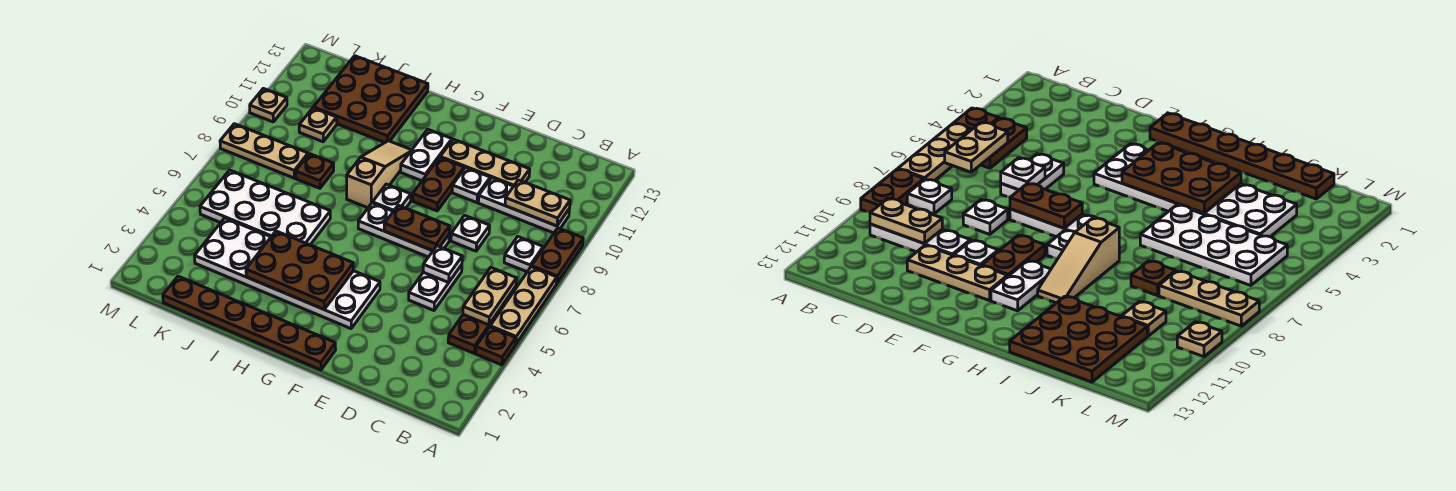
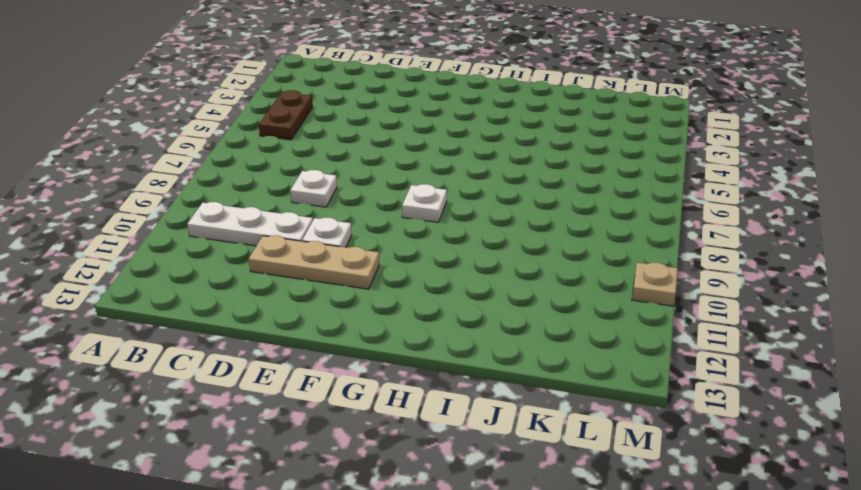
none -> brown 1x1 plate [476,327,516,365]
none -> tan 1x3 plate [490,267,557,344]
none -> brown 1x2 plate [532,228,583,284]

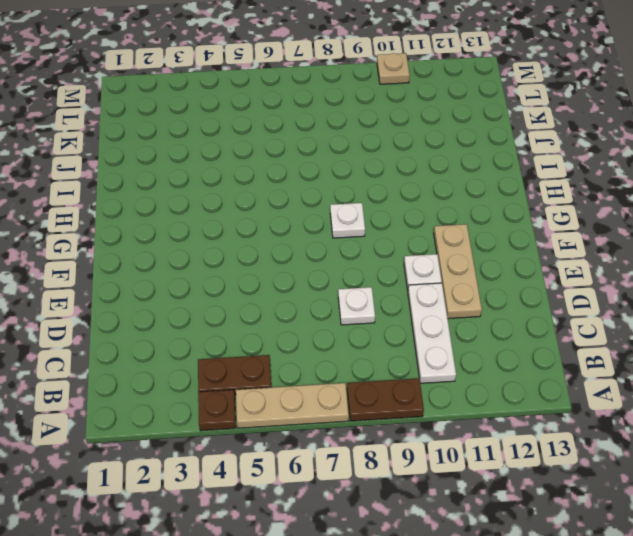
none -> white 1x1 plate [504,237,543,272]
none -> white 1x2 plate [409,265,462,310]
none -> white 1x3 plate [358,203,449,257]

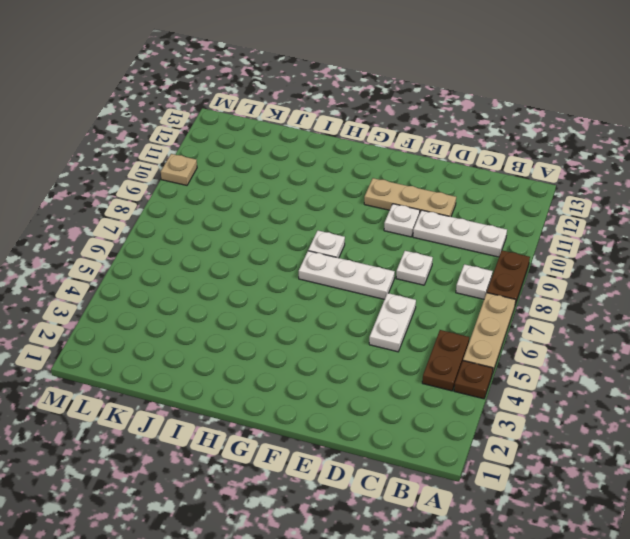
none -> brown 1x6 plate [163,276,336,370]
none -> white 2x6 plate [195,218,380,329]
none -> brown 1x2 plate [413,158,464,211]

